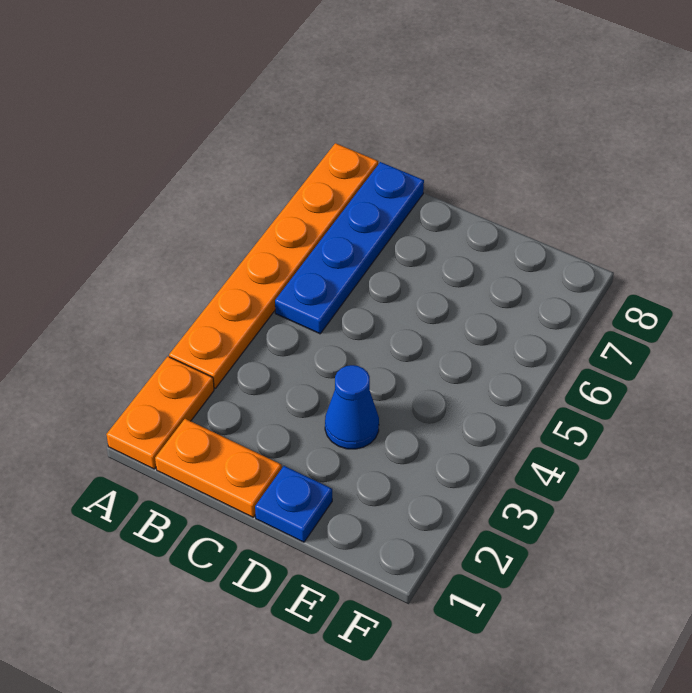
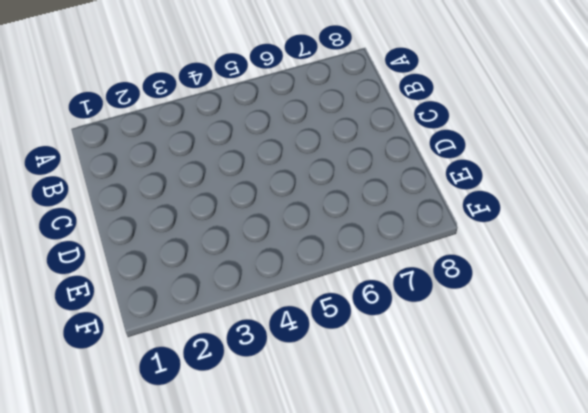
none -> orange 1x2 plate [106,356,214,469]
none -> orange 1x6 plate [169,143,378,388]

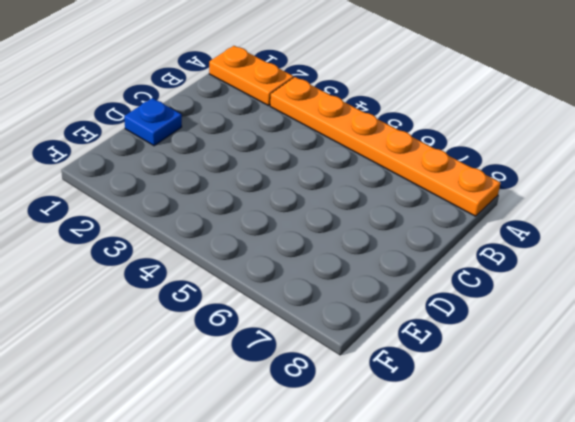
none -> orange 1x2 plate [155,419,282,517]
none -> blue 1x4 plate [275,162,424,334]

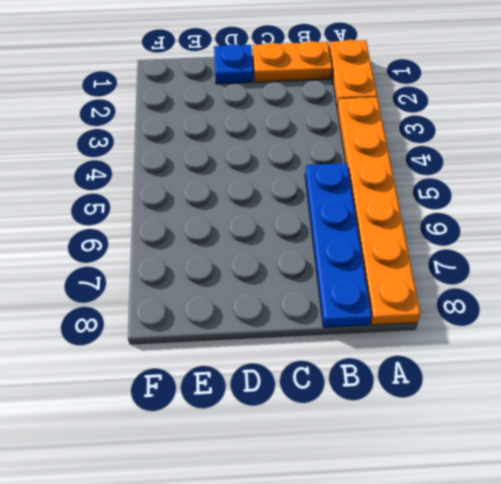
none -> blue 1x1 cone [325,365,379,449]

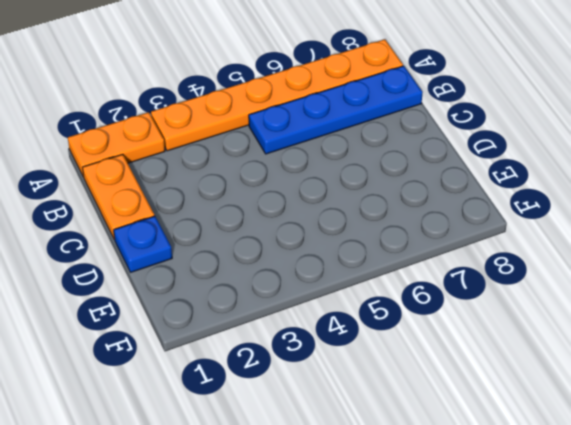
none -> blue 1x1 cone [325,365,379,449]

